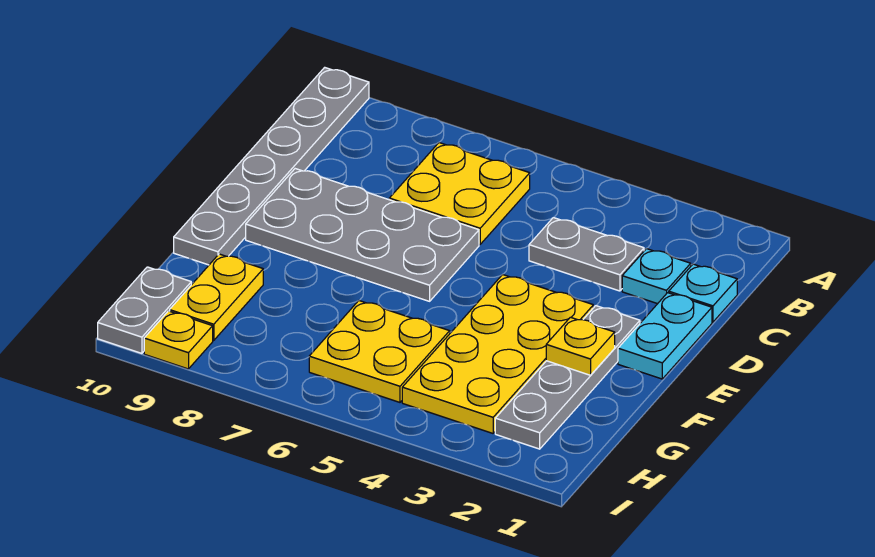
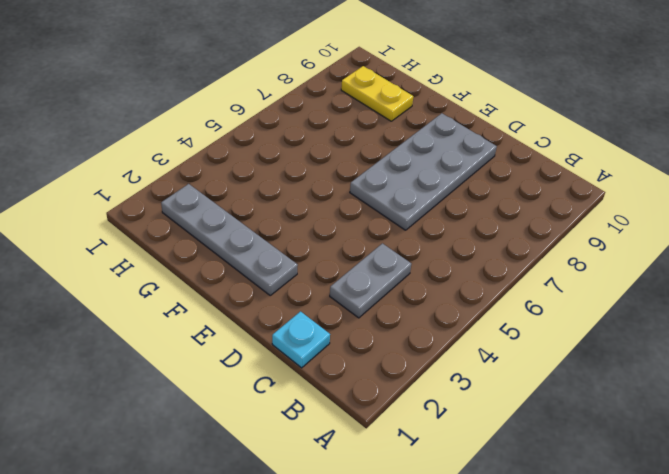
none -> grey 1x6 plate [174,67,369,265]
none -> yellow 2x2 plate [389,143,530,244]
none -> cyan 1x1 plate [622,249,691,304]

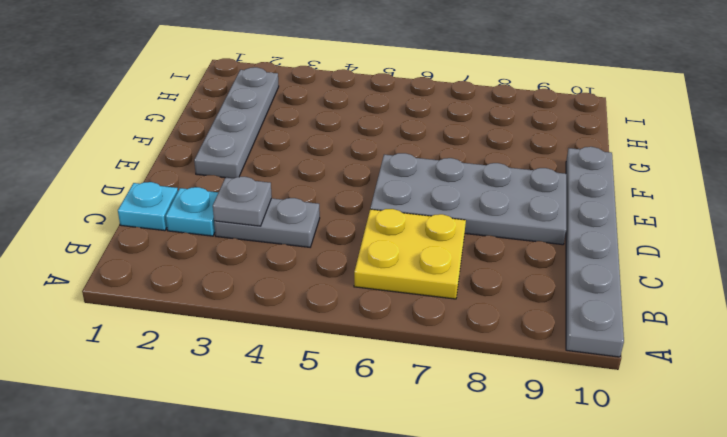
grey 1x1 plate [213,177,272,226] -> none
none -> cyan 1x2 plate [618,293,712,379]
none -> yellow 2x4 plate [402,275,593,433]
none -> yellow 2x2 plate [309,301,450,402]

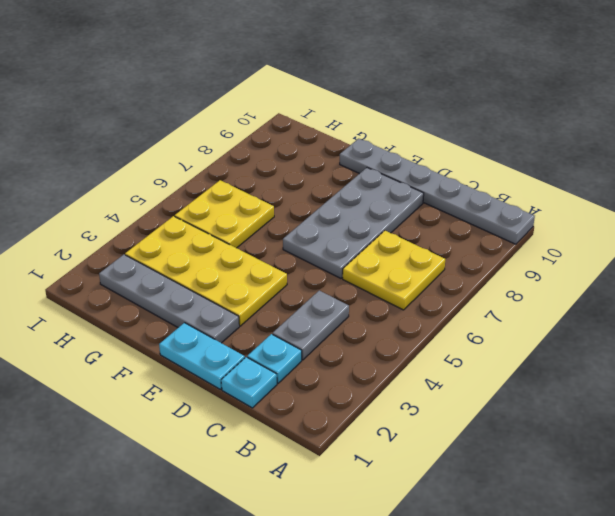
none -> yellow 1x2 plate [170,254,263,340]
none -> grey 1x2 plate [98,267,191,353]
none -> yellow 1x1 plate [144,311,213,369]

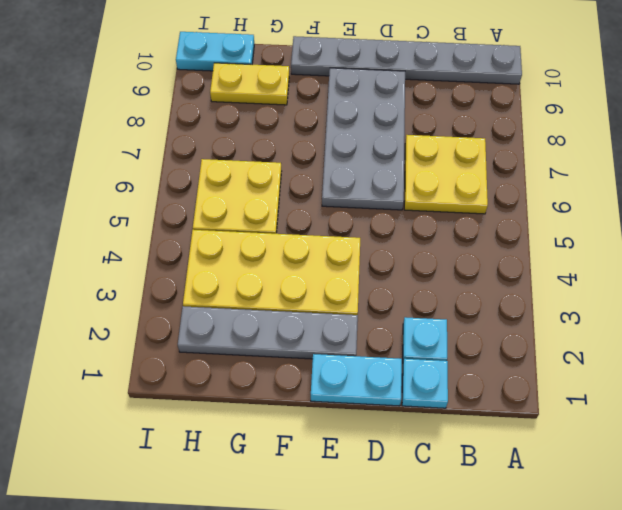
cyan 1x2 plate [176,32,254,71] -> grey 1x2 plate [98,267,191,353]
none -> grey 1x2 plate [529,218,644,291]
none -> yellow 1x1 plate [144,311,213,369]
none -> yellow 1x1 plate [546,317,615,375]

